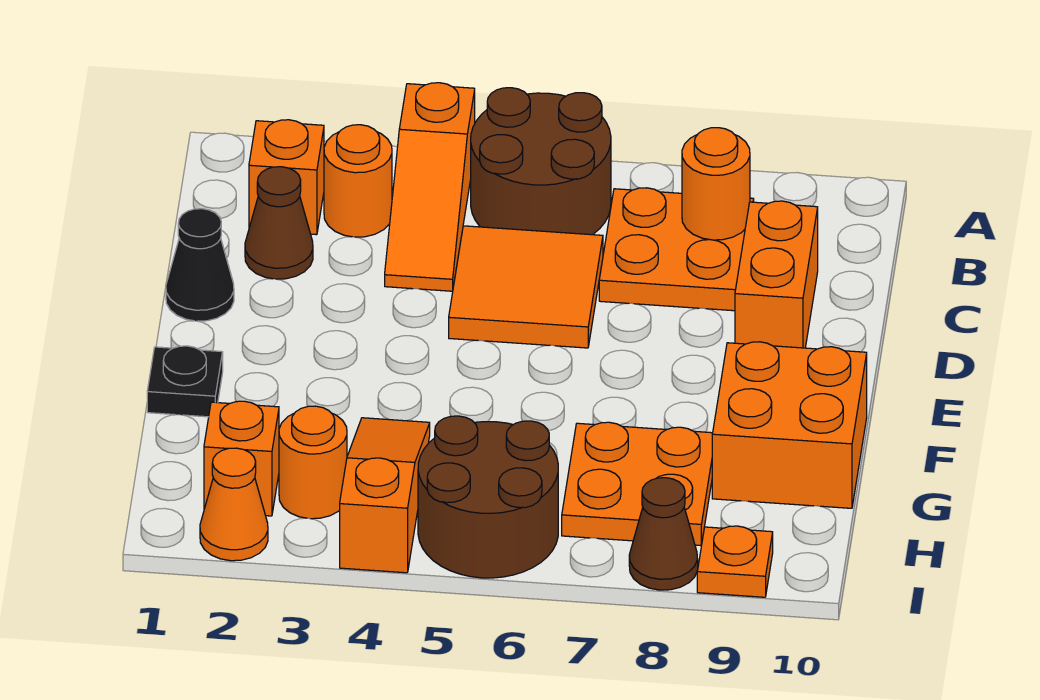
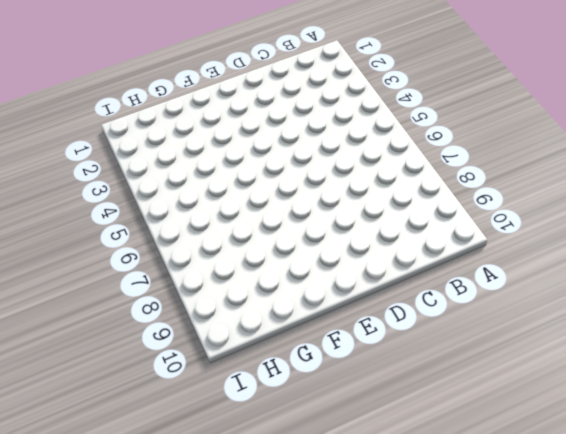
none -> orange 1x3 slope [385,83,475,291]
none -> brown 2x2 round brick [471,88,611,235]
none -> orange 1x1 brick [249,120,324,235]

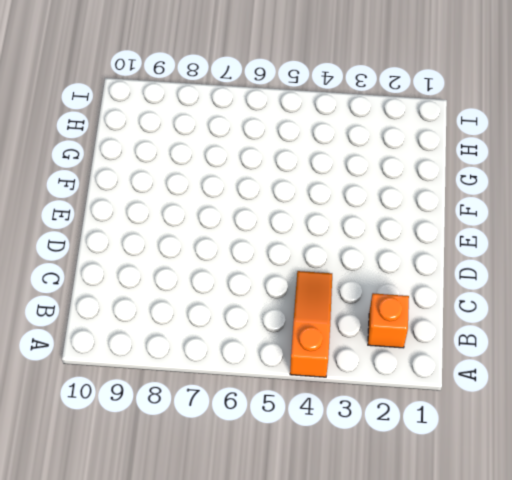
none -> brown 2x2 round brick [471,88,611,235]
none -> orange 1x1 round brick [324,125,392,237]
none -> orange 2x2 plate [599,188,754,311]

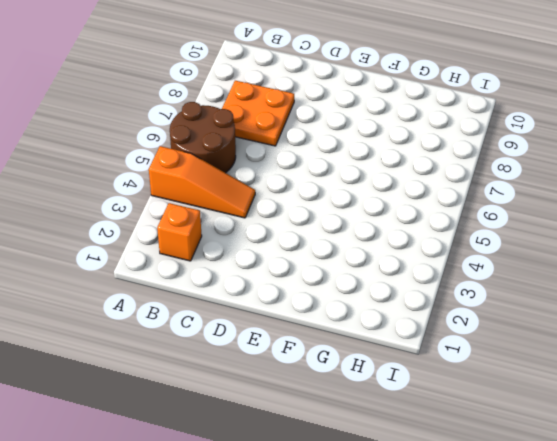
none -> orange 1x1 round brick [324,125,392,237]
none -> brown 1x1 cone [245,167,313,279]
none -> orange 2x2 tile [449,226,603,348]

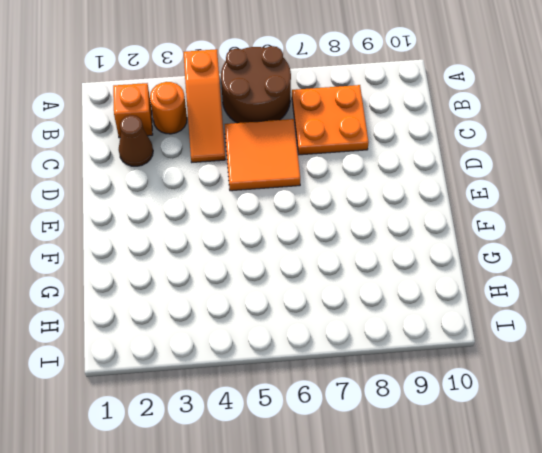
none -> orange 1x2 brick [735,201,818,348]
none -> black 1x1 cone [166,209,234,321]
none -> black 1x1 plate [147,346,223,417]

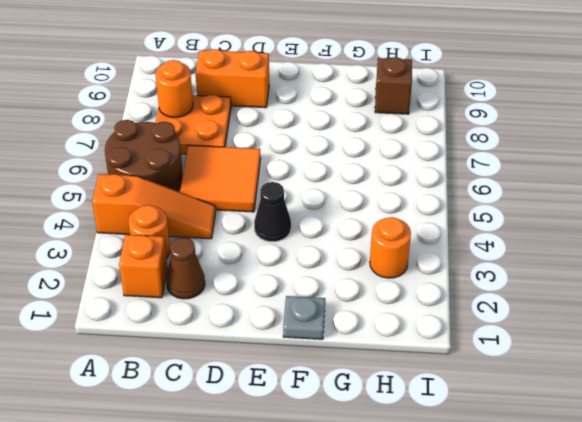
black 1x1 cone [254,182,291,242] -> black 1x1 cone moved to [166,209,234,321]
grey 1x1 plate [283,296,325,339] -> black 1x1 plate [147,346,223,417]
brown 1x1 brick [375,57,412,114] -> none
none -> orange 2x2 brick [712,342,867,508]
none -> orange 1x3 slope [340,418,430,573]
none -> orange 2x2 plate [562,422,713,546]

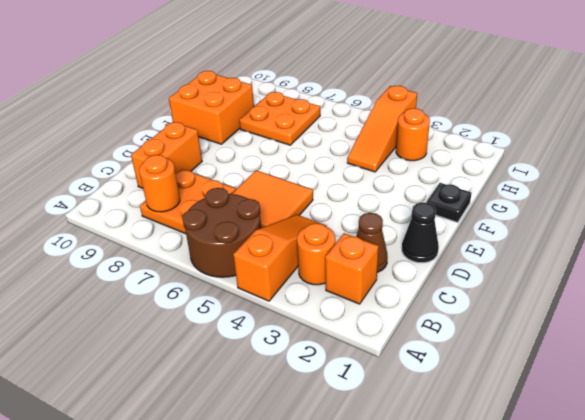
none -> orange 1x1 brick [204,401,279,516]
none -> brown 2x2 round brick [418,416,558,578]
none -> orange 1x1 cone [200,448,268,561]

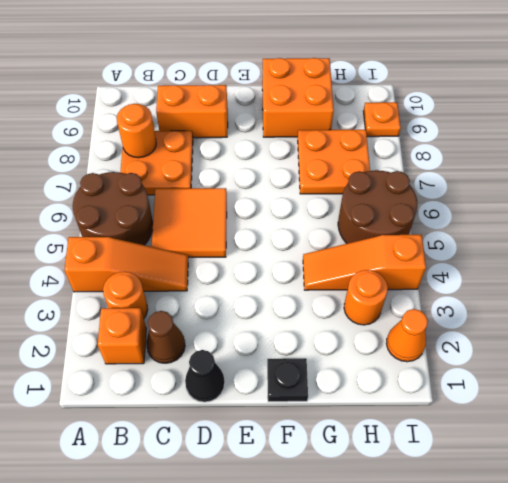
none -> orange 1x1 brick [204,401,279,516]
none -> brown 1x1 cone [629,478,698,590]

